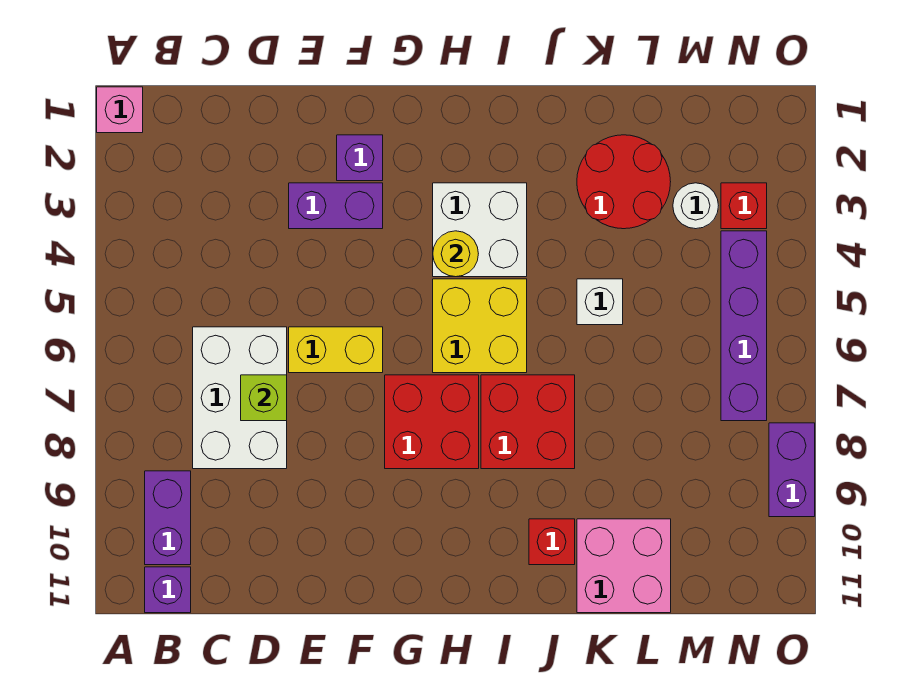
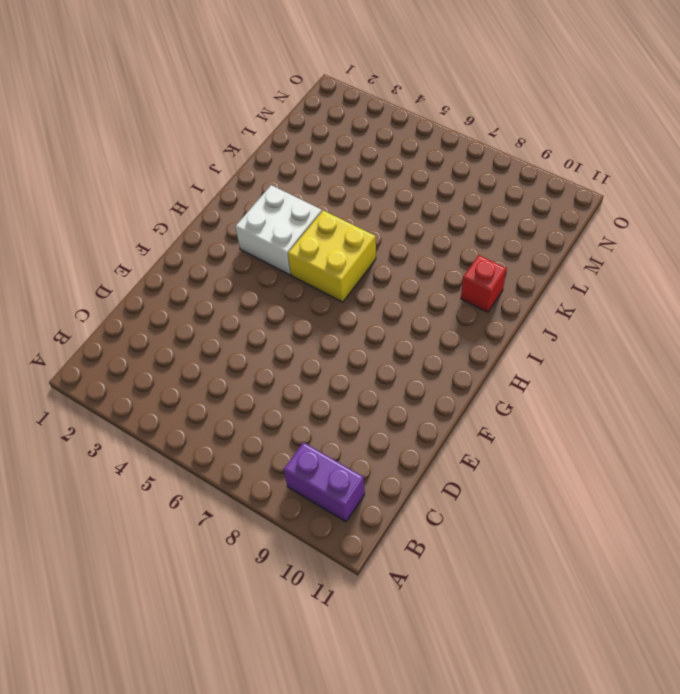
none -> pink 1x1 brick [97,87,143,133]
none -> purple 1x1 brick [145,567,191,613]
none -> white 2x3 brick [193,327,287,469]

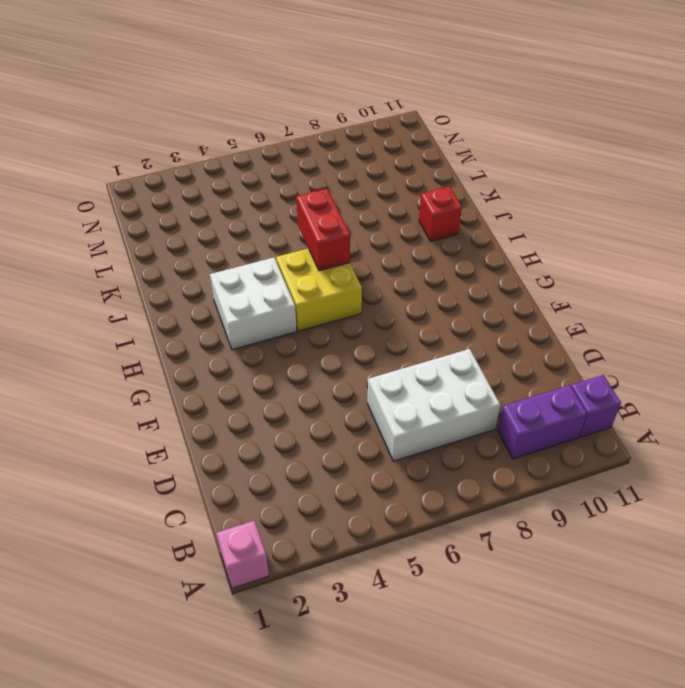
red 1x2 brick [296,189,350,271] -> none
none -> purple 1x2 brick [289,183,383,229]
none -> yellow 1x2 brick [289,327,383,373]
none -> purple 1x1 brick [337,135,383,181]

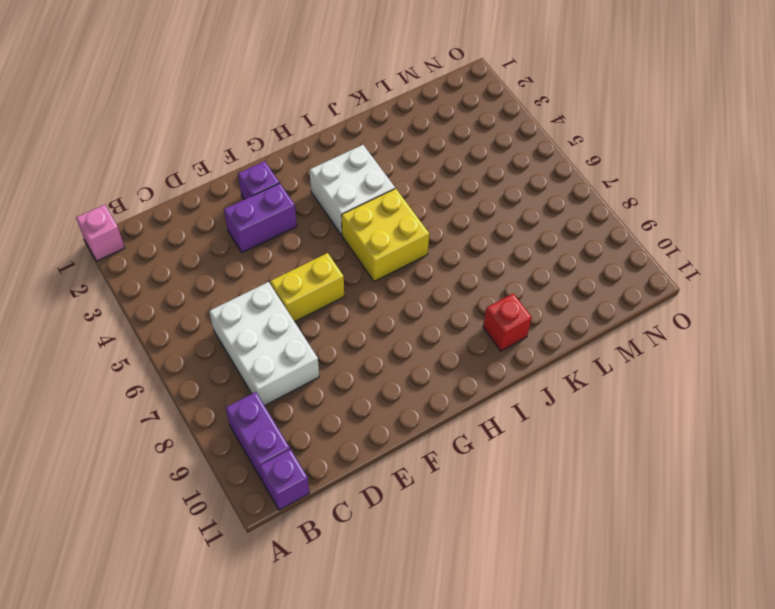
none -> red 2x2 brick [385,375,479,469]
none -> red 2x2 brick [481,375,575,469]
none -> red 2x2 round brick [577,135,671,229]

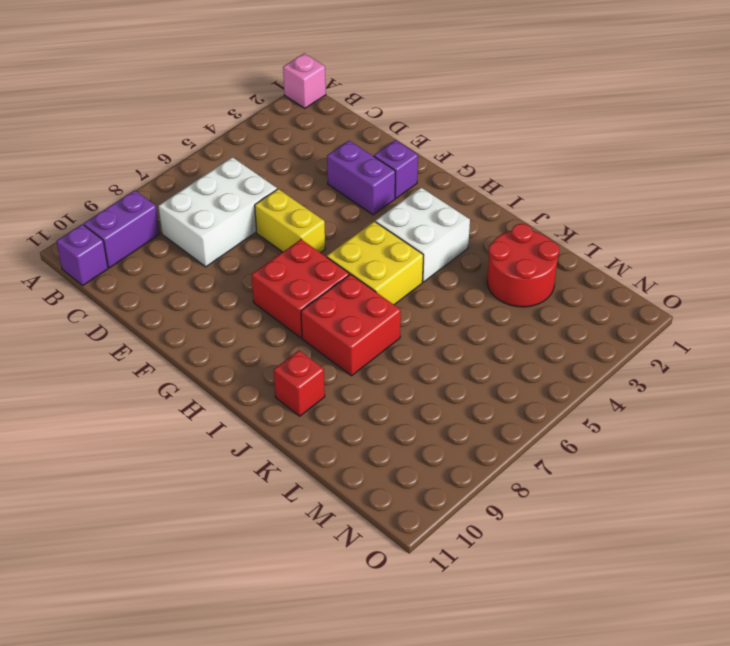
none -> white 1x1 brick [577,279,623,325]
none -> pink 2x2 brick [577,519,671,613]
none -> white 1x1 round brick [673,183,718,229]

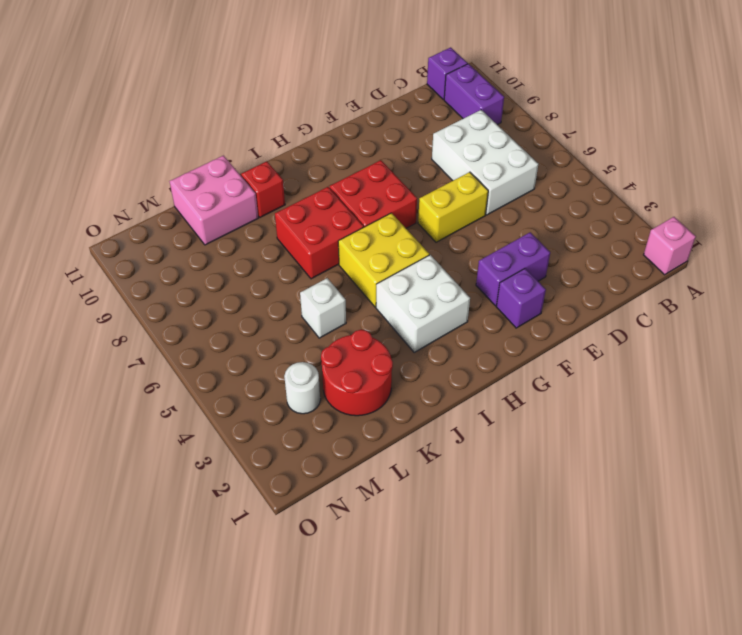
none -> red 1x1 brick [721,183,767,229]
none -> purple 1x4 brick [721,231,767,421]
none -> purple 1x2 brick [769,423,815,517]

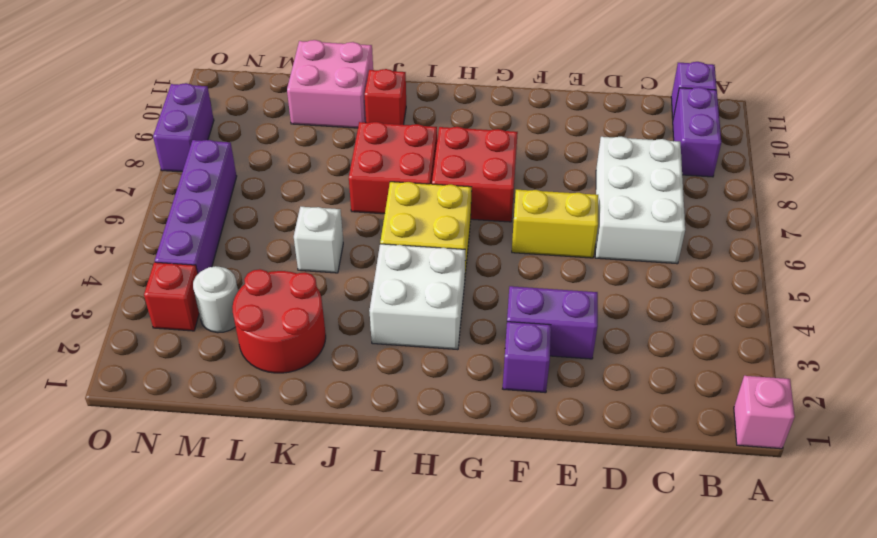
none -> lime 1x1 brick [241,375,287,421]
none -> yellow 1x1 round brick [433,231,478,277]

